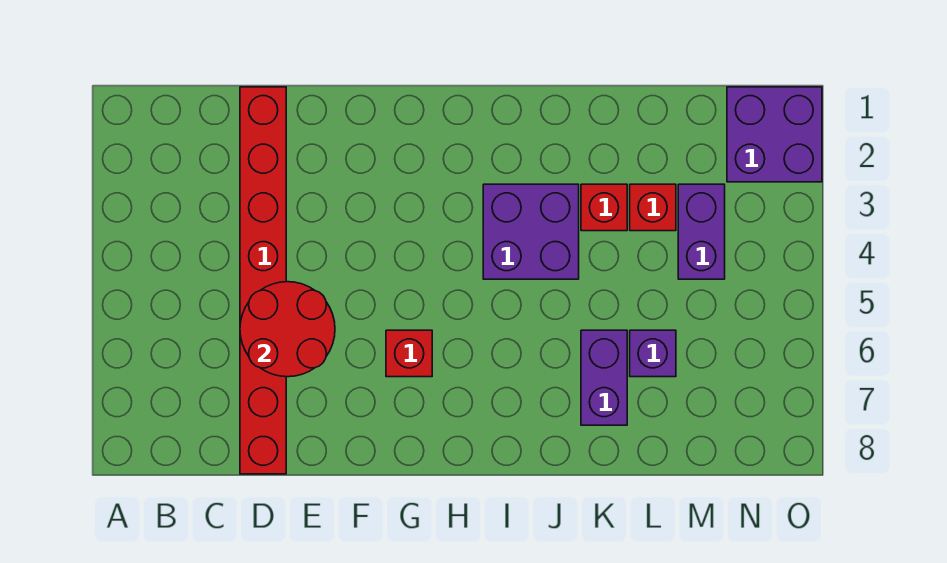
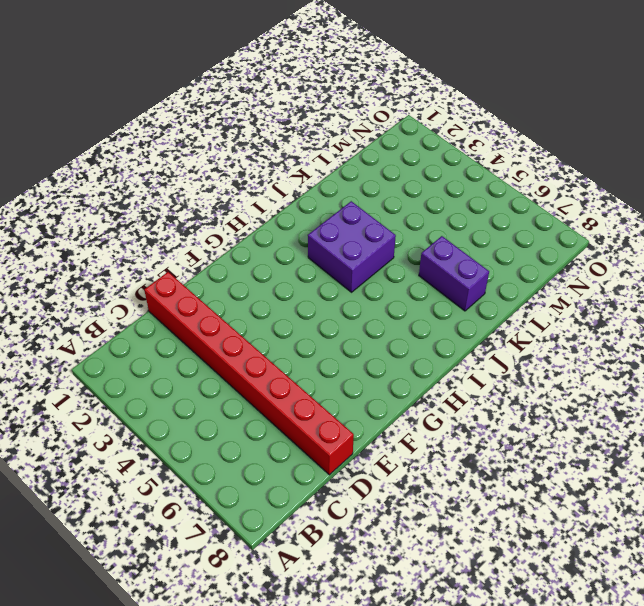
none -> red 1x1 brick [386,330,432,377]
none -> red 1x1 brick [581,184,627,231]

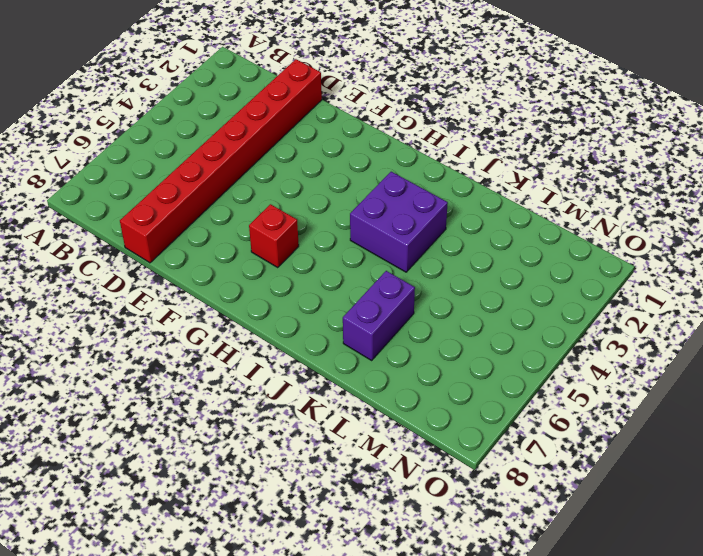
none -> red 1x1 brick [581,184,627,231]
none -> red 1x1 brick [630,184,676,231]

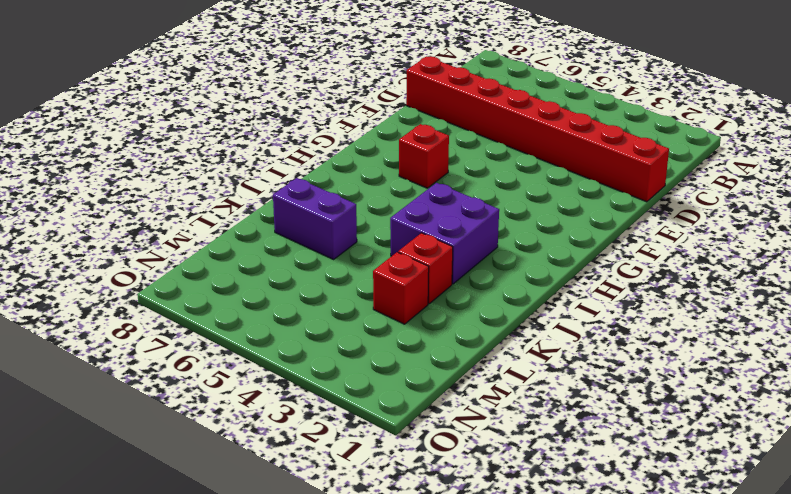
none -> purple 1x1 brick [630,330,676,377]
none -> purple 1x2 brick [678,184,725,279]

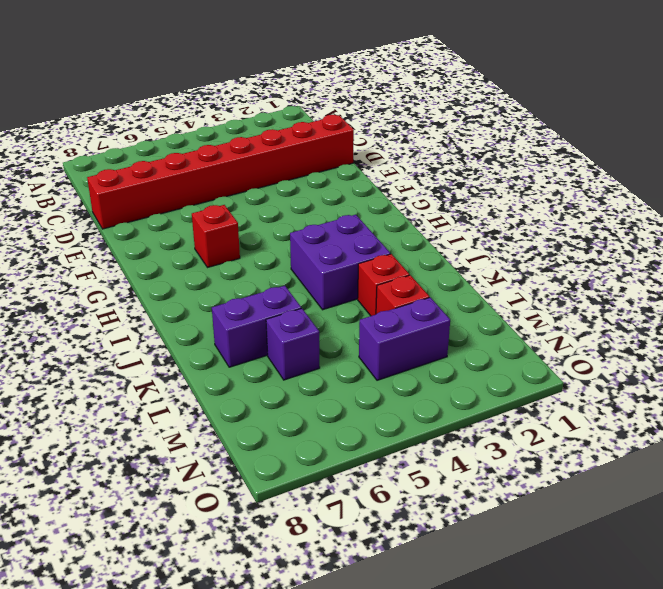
none -> purple 2x2 brick [727,87,822,182]
none -> red 2x2 round brick [240,282,335,377]

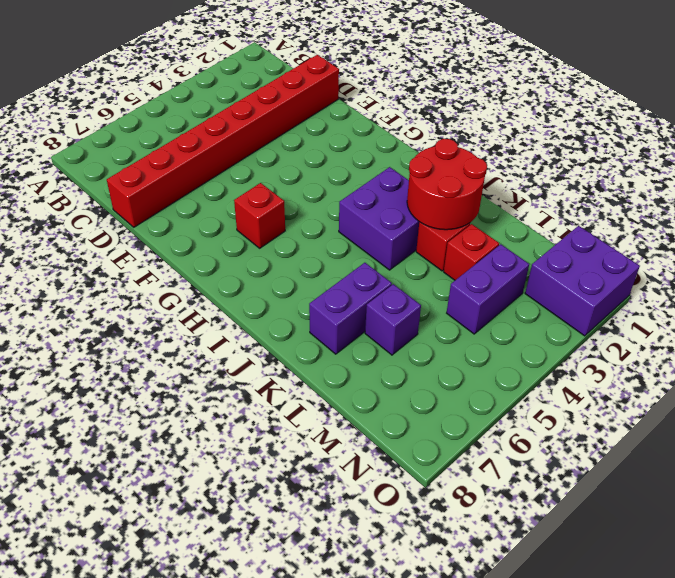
red 2x2 round brick [407,139,487,230] -> red 2x2 round brick moved to [240,282,335,377]

